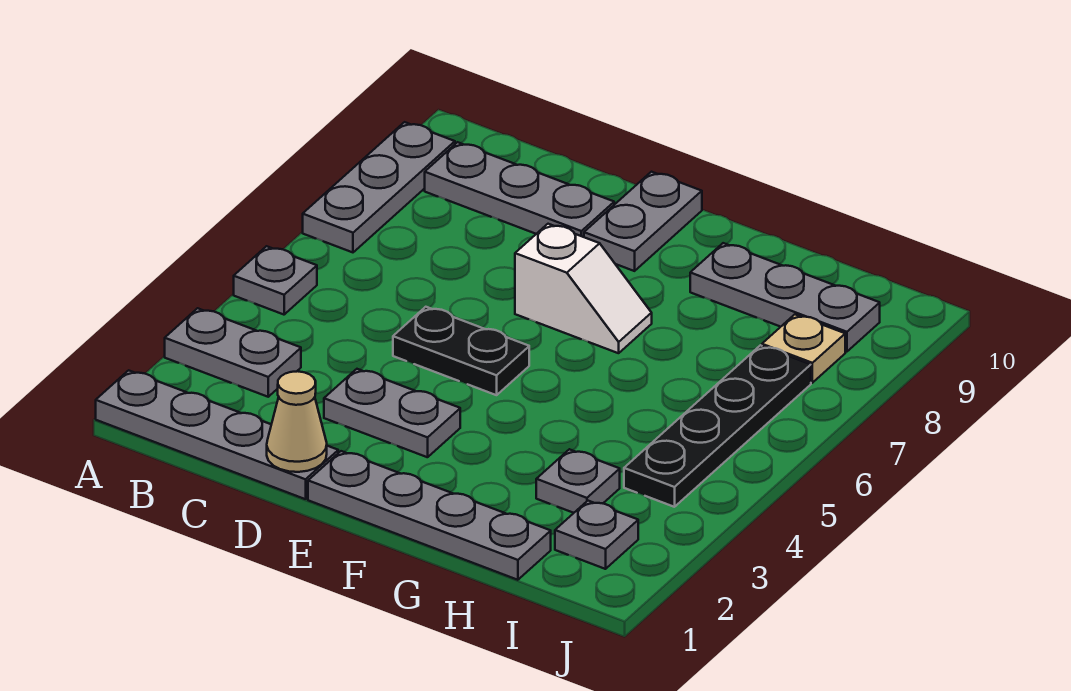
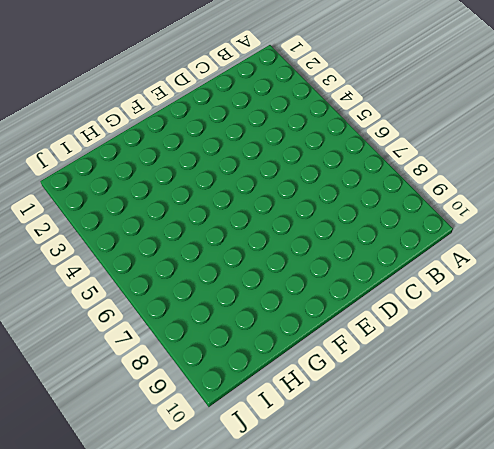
none -> grey 1x4 plate [96,370,338,499]
none -> grey 1x2 plate [165,308,301,397]
none -> grey 1x1 plate [234,246,317,315]

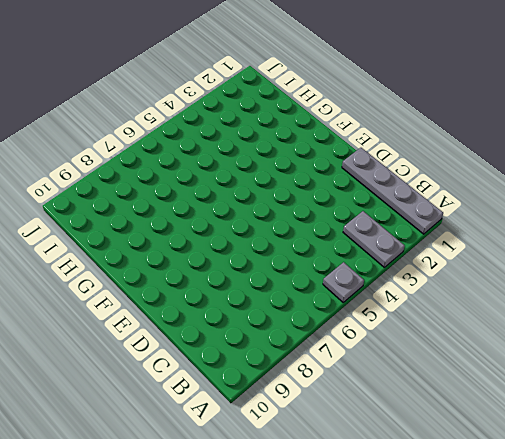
none -> grey 1x3 plate [303,122,455,252]
none -> grey 1x3 plate [425,142,614,237]
none -> grey 1x2 plate [324,369,460,457]

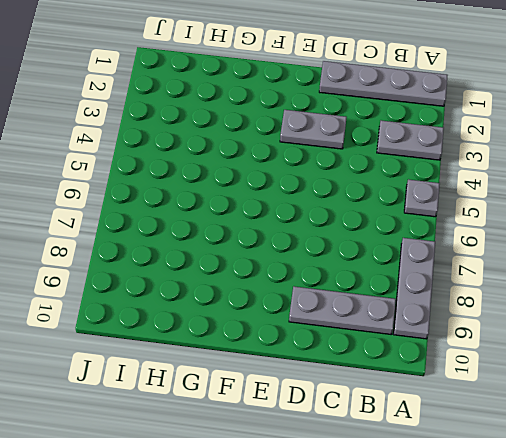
none -> black 1x2 plate [393,307,529,395]
none -> grey 1x4 plate [308,451,551,580]
none -> white 1x2 slope [515,224,652,353]

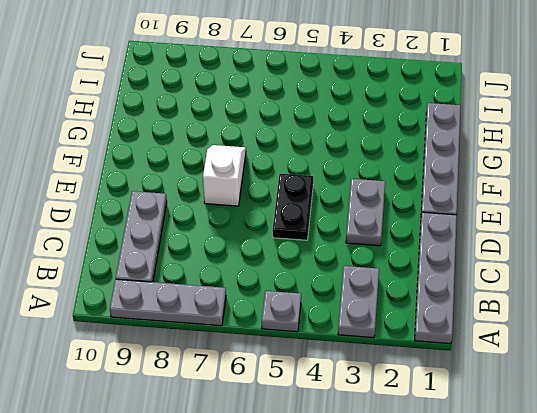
none -> grey 1x2 plate [584,172,702,271]
none -> grey 1x3 plate [690,243,880,352]
none -> grey 1x1 plate [536,449,620,513]

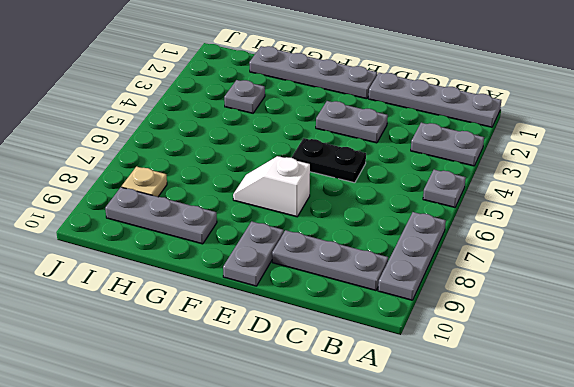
none -> grey 1x1 plate [555,501,638,569]
none -> black 1x4 plate [624,345,811,507]
none -> tan 1x1 cone [267,371,327,472]

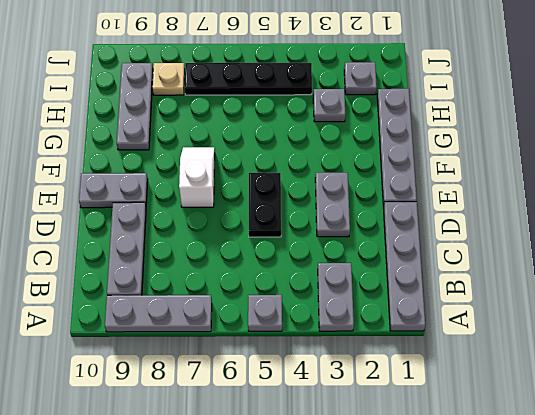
none -> tan 1x1 cone [267,371,327,472]

